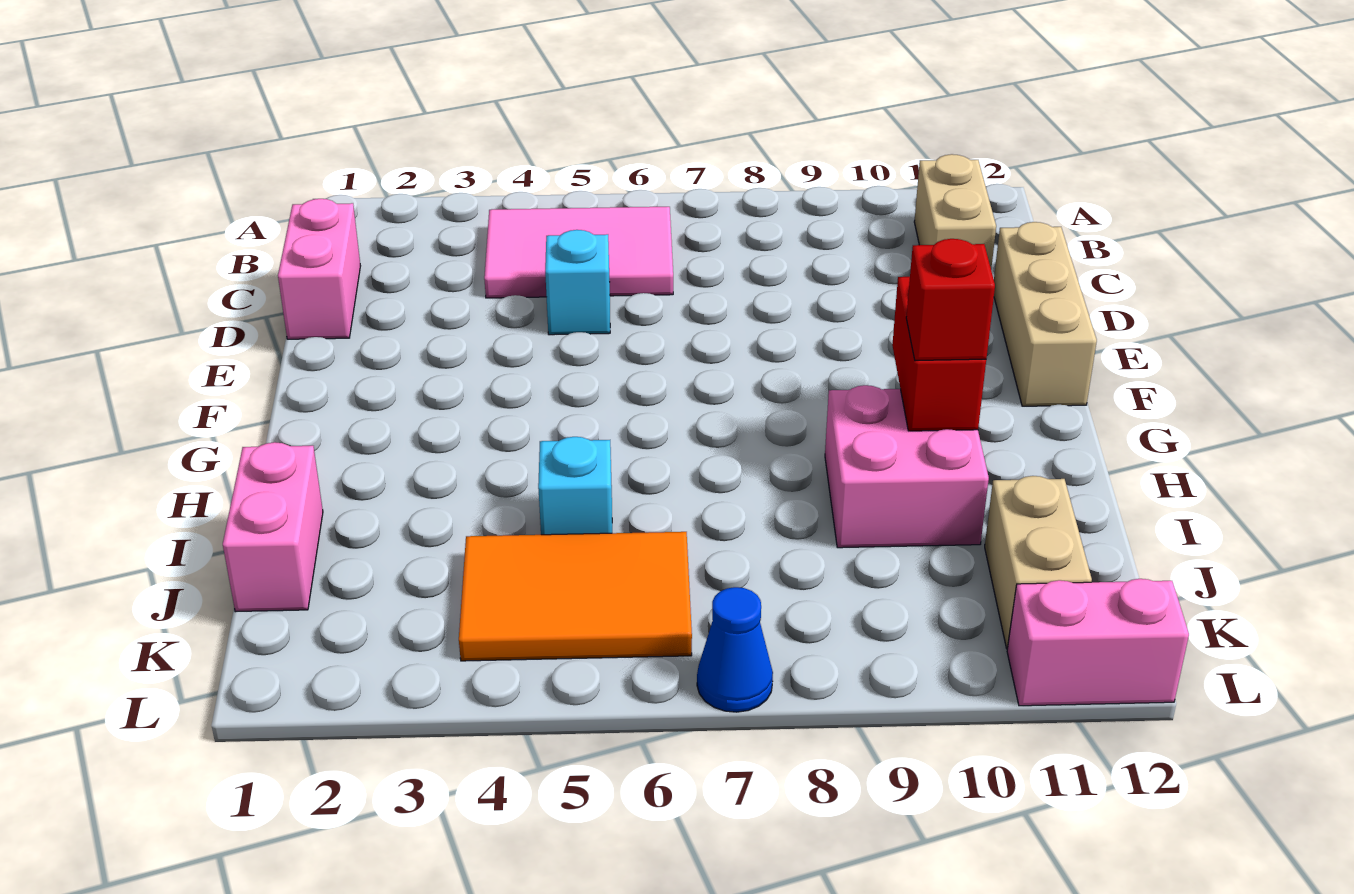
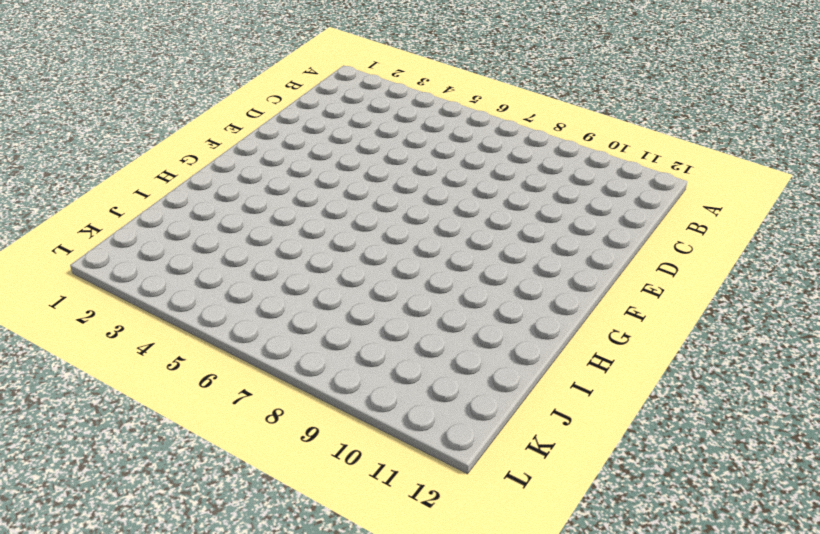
none -> pink 2x3 tile [484,207,673,298]
none -> tan 1x2 brick [914,154,996,268]
none -> pink 1x2 brick [278,199,360,339]

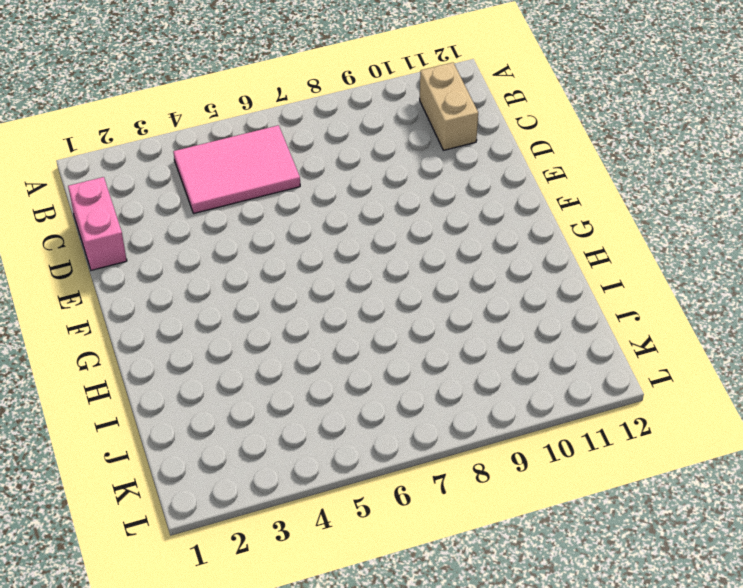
none -> cyan 1x1 brick [545,230,610,335]
none -> tan 1x3 brick [994,222,1097,406]
none -> pink 2x2 brick [825,385,989,548]

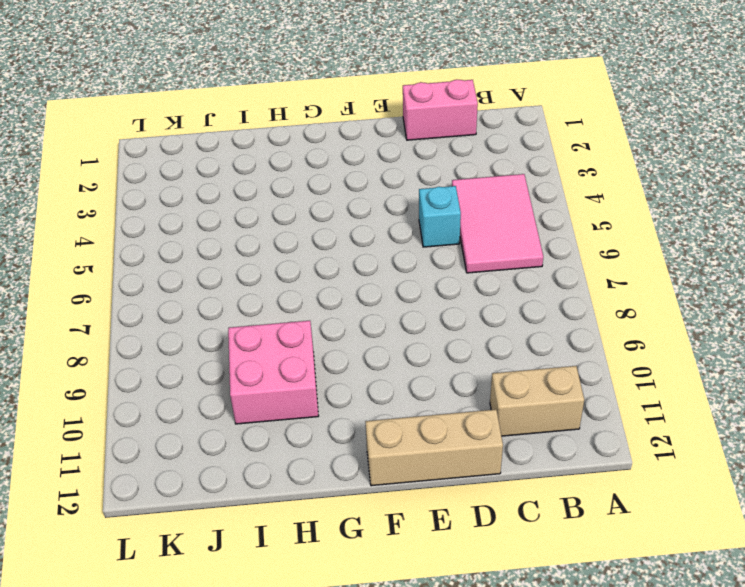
none -> pink 1x2 brick [223,442,323,612]
none -> cyan 1x1 brick [538,437,612,535]
none -> orange 2x3 tile [459,532,692,661]

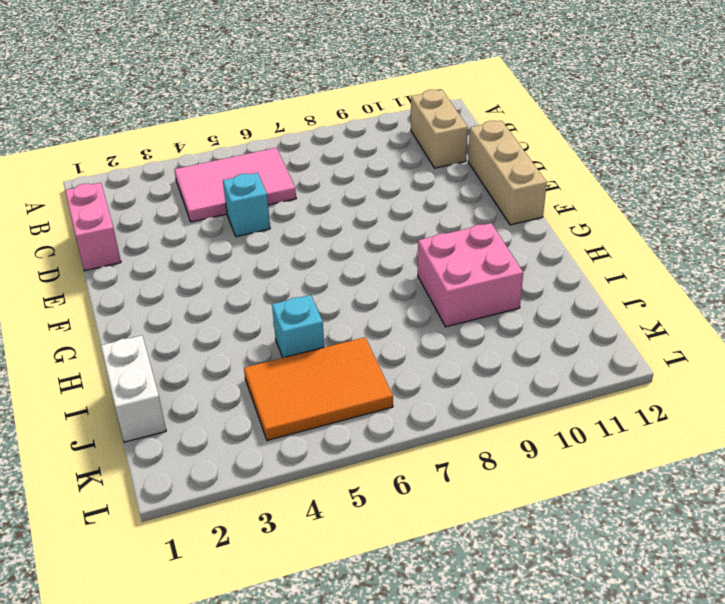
white 1x2 brick [101,335,166,442] -> pink 1x2 brick [223,442,323,612]
none -> tan 1x2 brick [985,476,1092,649]
none -> blue 1x1 cone [697,587,773,712]
none -> pink 1x2 brick [1007,579,1189,706]

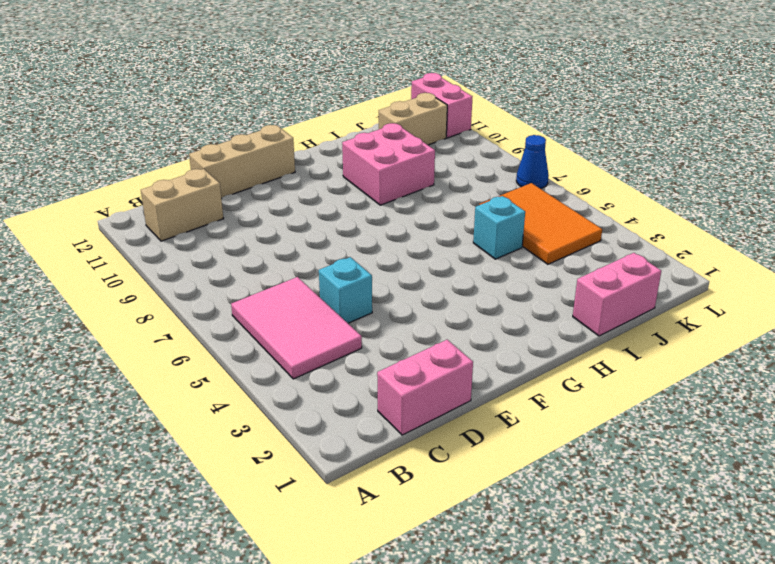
none -> red 1x2 brick [892,277,986,431]
none -> red 1x1 brick [906,239,995,361]

